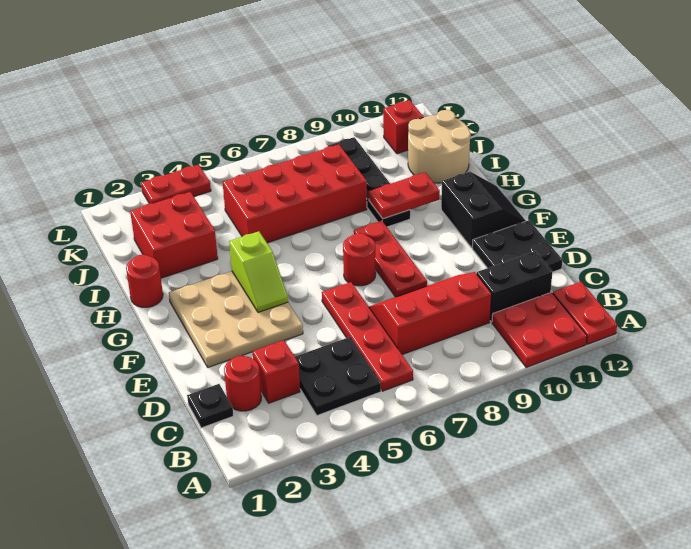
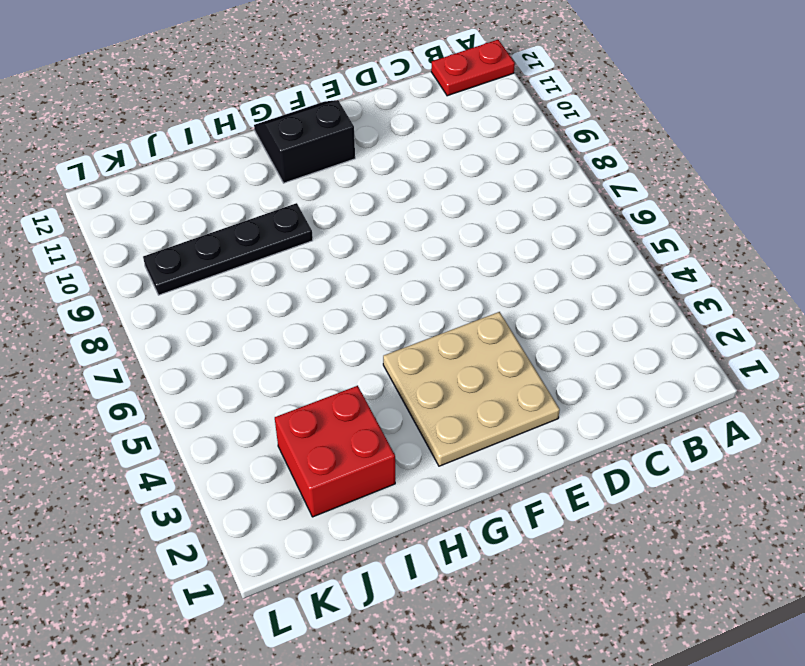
none -> red 2x2 plate [492,292,587,367]
none -> black 2x2 plate [295,337,381,415]
none -> red 1x4 plate [322,282,413,391]

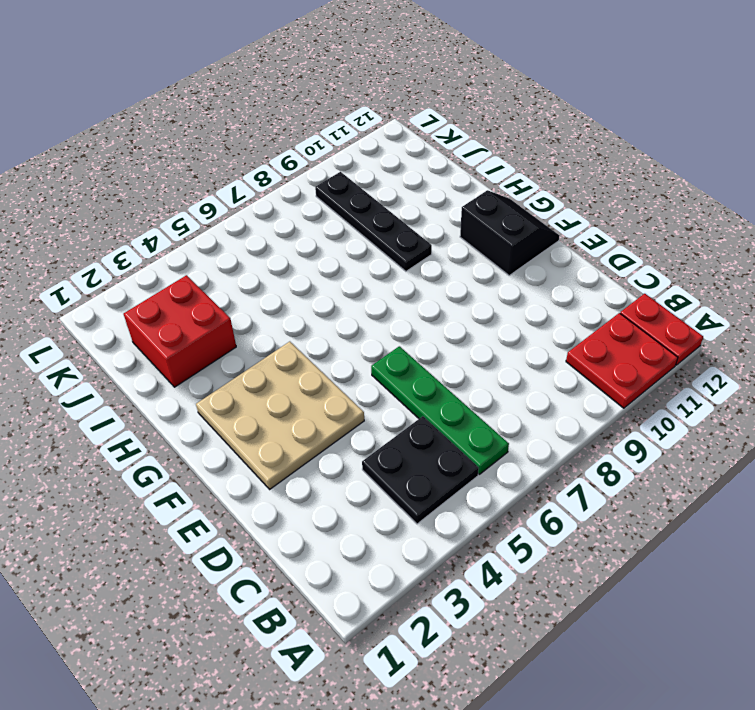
green 1x4 plate [371,346,509,474] -> red 1x4 plate [322,282,413,391]
none -> black 1x1 plate [187,384,233,428]
none -> red 1x1 round brick [224,356,262,411]
none -> red 1x1 brick [253,340,300,403]

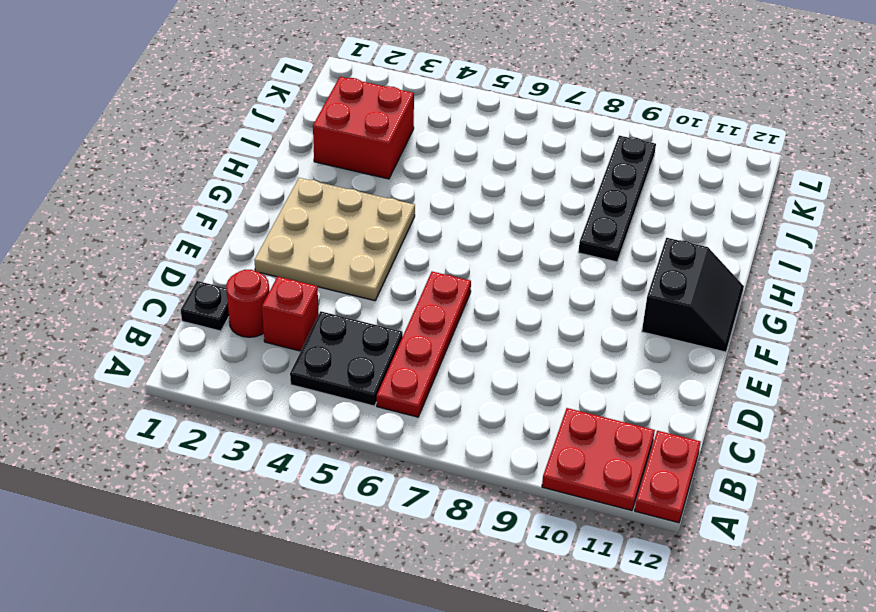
none -> red 2x3 slope [369,272,491,355]
none -> black 1x2 brick [477,251,553,322]
none -> black 2x2 plate [472,220,562,272]

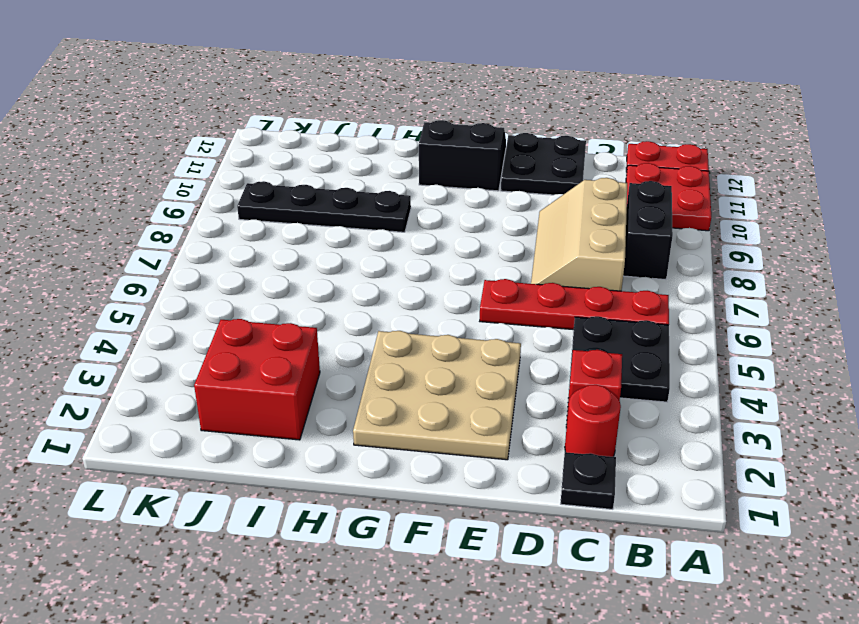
black 1x2 brick [623,181,673,280] -> black 1x2 brick moved to [477,251,553,322]
tan 2x3 slope [531,178,627,291] -> red 2x3 slope [369,272,491,355]
none -> red 1x3 plate [354,221,427,297]
none -> red 1x1 round brick [343,233,376,286]
none -> red 1x1 round brick [126,255,163,307]

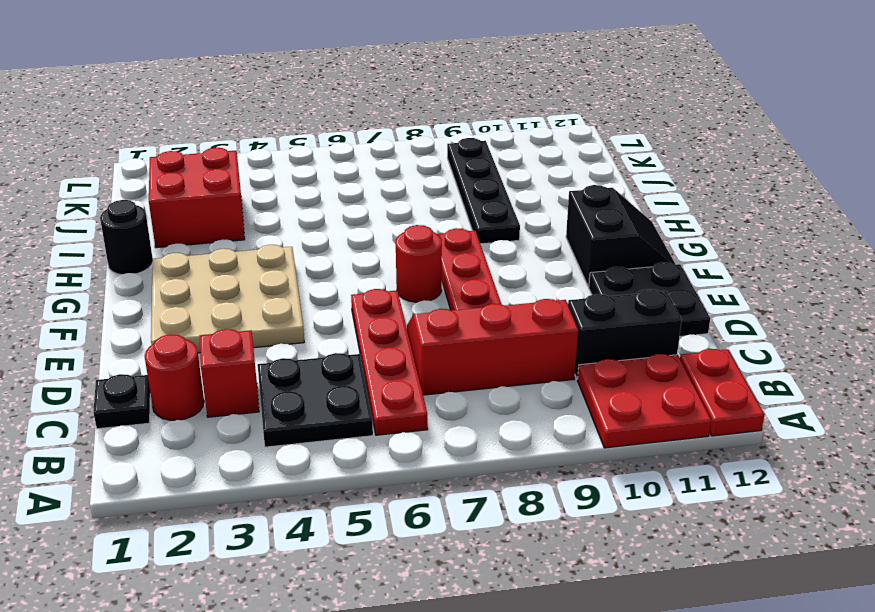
black 1x1 round brick [100,200,153,275] -> red 1x1 round brick [126,255,163,307]
none -> red 2x4 brick [223,145,367,243]
none -> tan 2x2 round brick [408,110,471,183]
none -> red 1x1 brick [383,100,423,154]

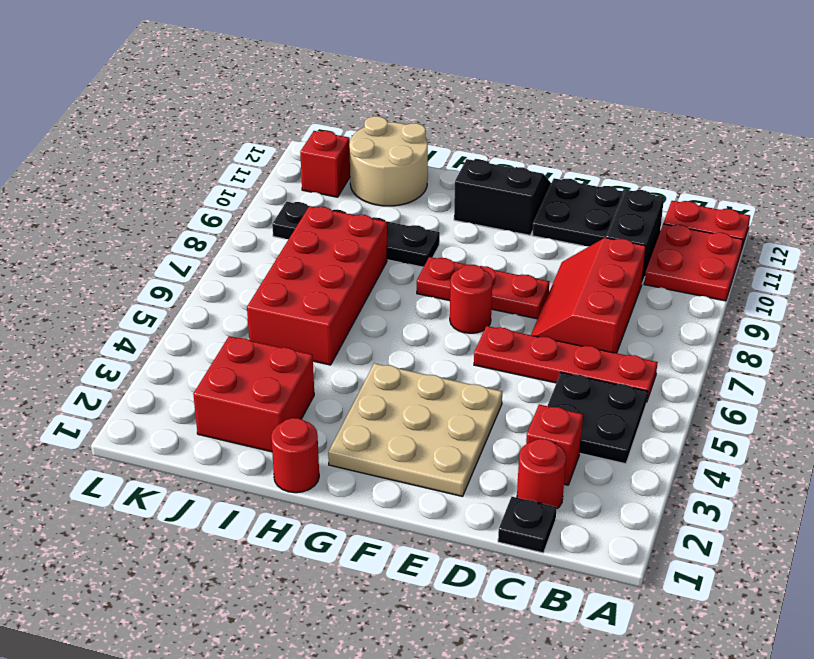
none -> red 1x2 plate [141,165,211,204]
none -> lime 1x2 slope [229,231,288,312]
none -> red 1x2 plate [369,173,440,219]

